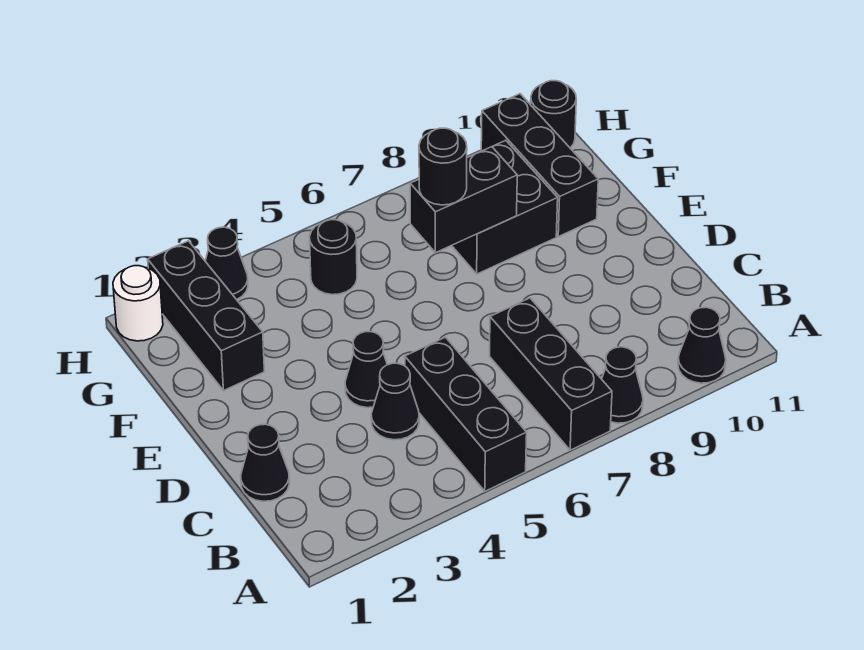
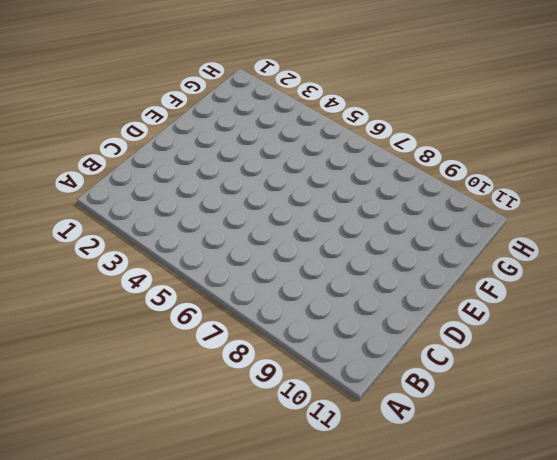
none -> black 1x3 brick [405,337,527,491]
none -> black 1x3 brick [489,298,612,450]
none -> black 1x1 cone [602,347,643,423]

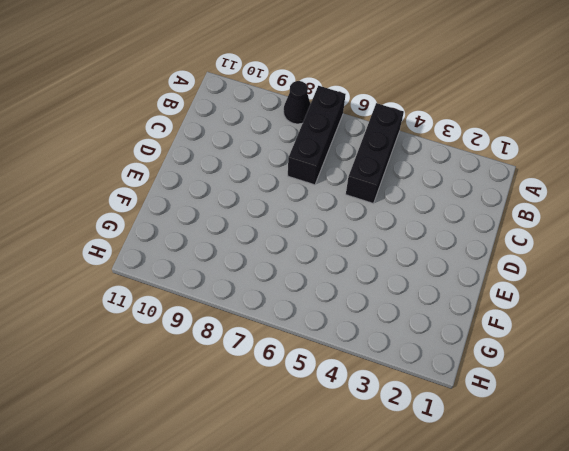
none -> black 1x1 cone [678,307,726,383]
none -> black 1x1 cone [241,424,289,501]
none -> black 1x1 cone [371,363,419,440]

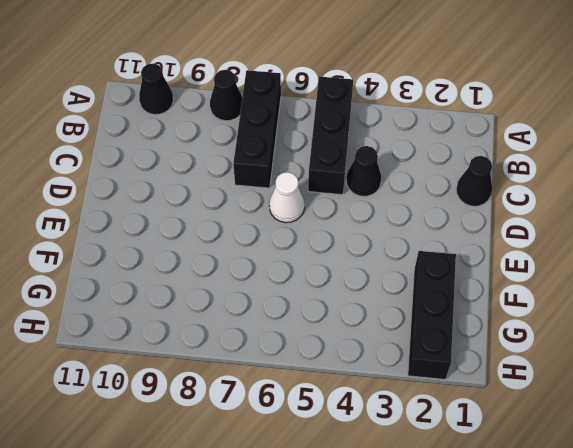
white 1x1 cone [269,172,305,223] -> none
none -> black 1x1 cone [345,332,387,408]
none -> black 2x2 brick [452,140,558,274]
none -> black 1x3 brick [481,94,598,237]

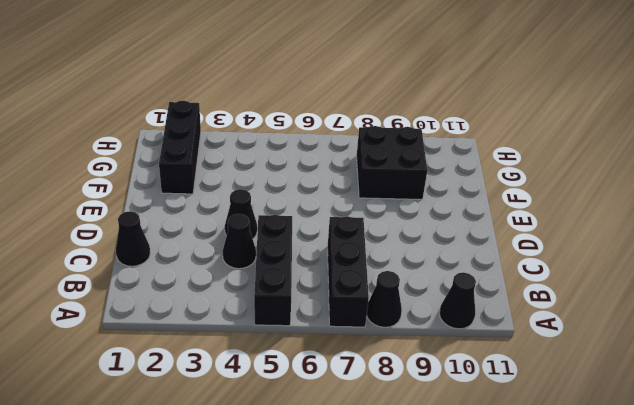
none -> black 1x3 brick [481,94,598,237]
none -> black 1x1 round brick [310,220,357,295]
none -> white 1x1 round brick [113,266,163,341]

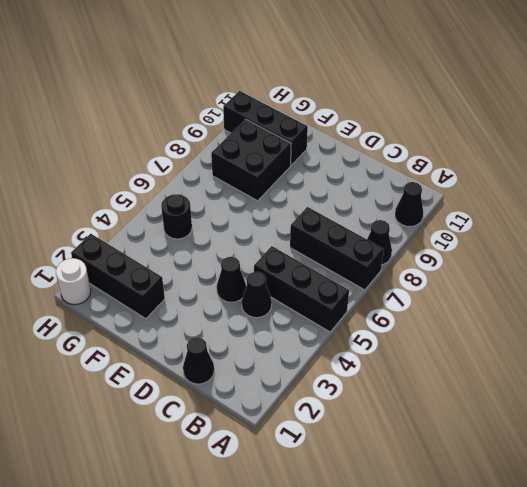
none -> black 1x1 cone [205,227,248,300]
none -> black 1x1 round brick [531,81,576,148]
none -> black 1x2 brick [410,147,517,253]

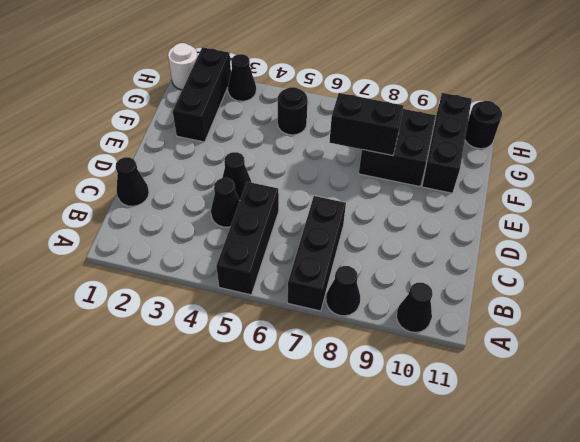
none -> black 1x1 round brick [419,128,467,205]

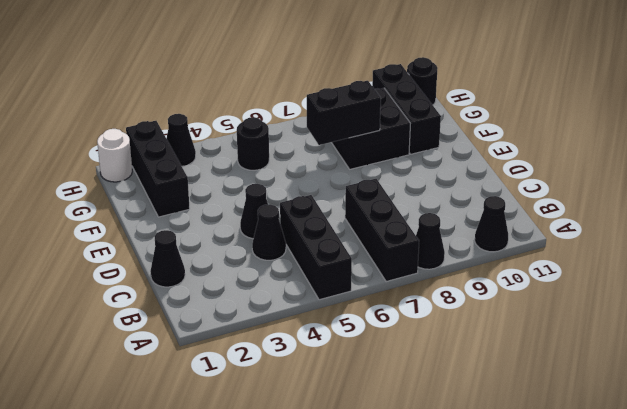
none -> black 1x1 round brick [419,128,467,205]

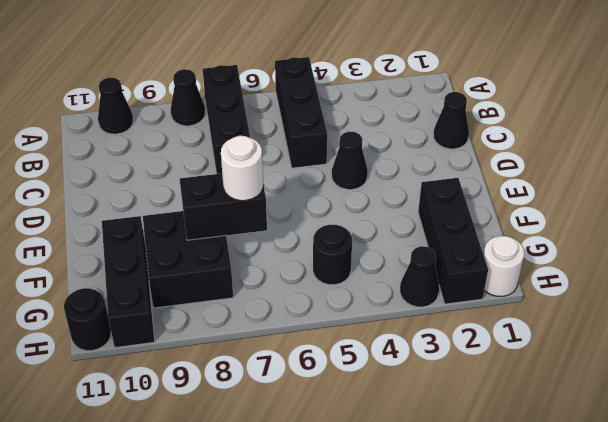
white 1x1 round brick [221,136,263,201] -> black 1x1 round brick [419,128,467,205]
none -> black 1x1 cone [371,363,419,440]

